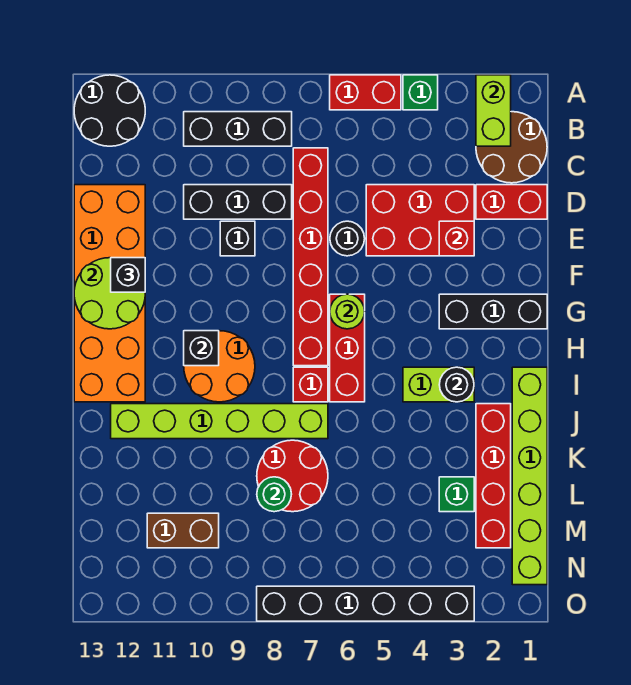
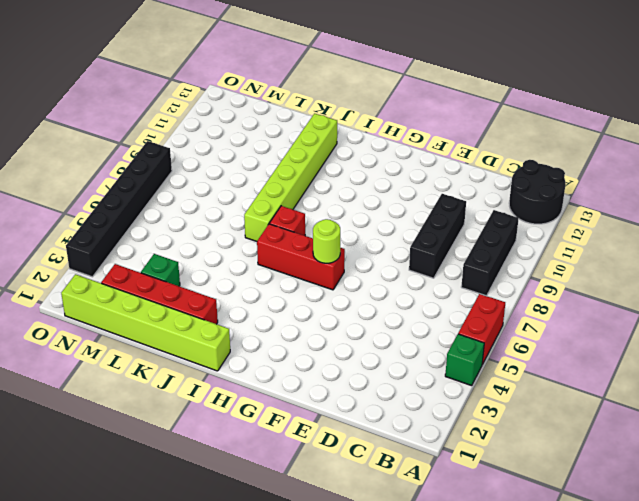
none -> brown 2x2 round brick [476,112,547,183]
none -> red 1x6 brick [293,148,328,366]
none -> red 1x2 brick [476,185,547,219]
none -> red 2x3 brick [366,185,474,256]

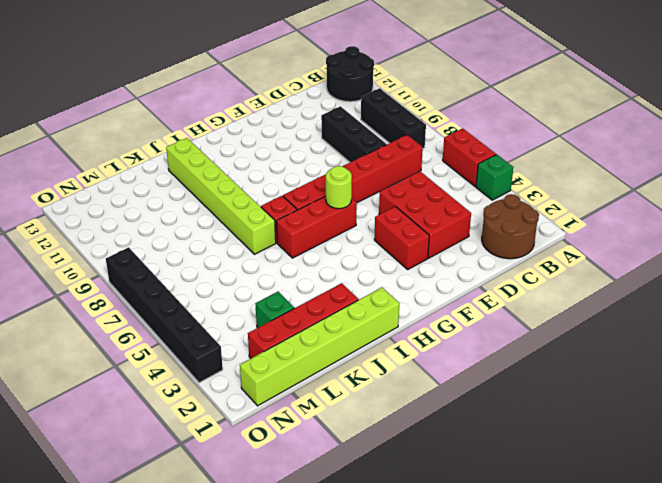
red 1x2 brick [374,206,429,269] -> red 1x2 brick moved to [476,185,547,219]
none -> orange 2x6 brick [74,185,145,402]
none -> black 1x1 round brick [330,221,365,256]
none -> black 1x1 brick [220,221,255,256]
none -> black 1x3 brick [439,294,547,329]

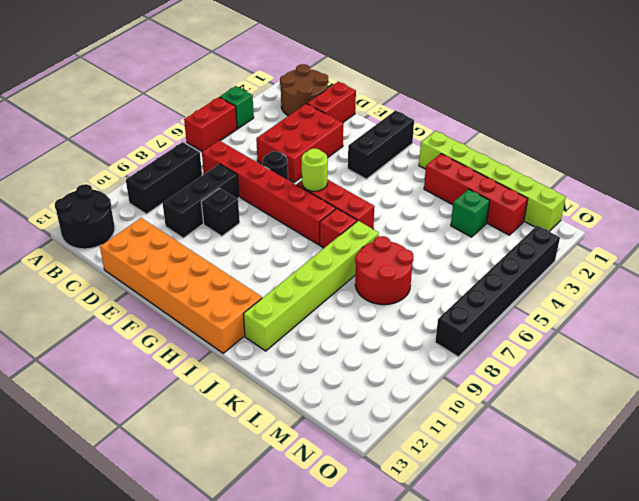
none -> orange 2x2 round brick [184,331,255,402]
none -> lime 1x2 brick [403,367,474,402]
none -> brown 1x2 brick [147,513,219,548]
none -> lime 1x2 brick [476,75,511,146]

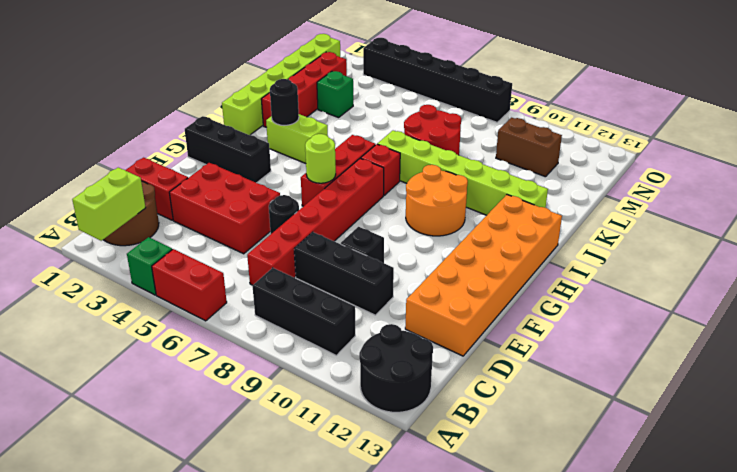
none -> red 1x1 brick [439,221,474,256]
none -> lime 2x2 round brick [74,258,145,329]
none -> black 1x1 brick [184,331,219,366]
none -> green 1x1 round brick [257,477,292,512]

